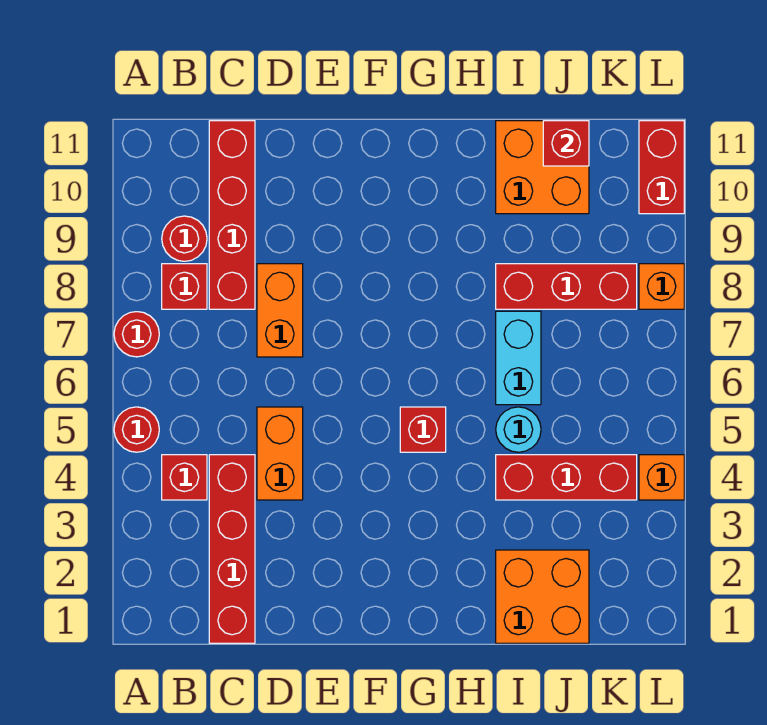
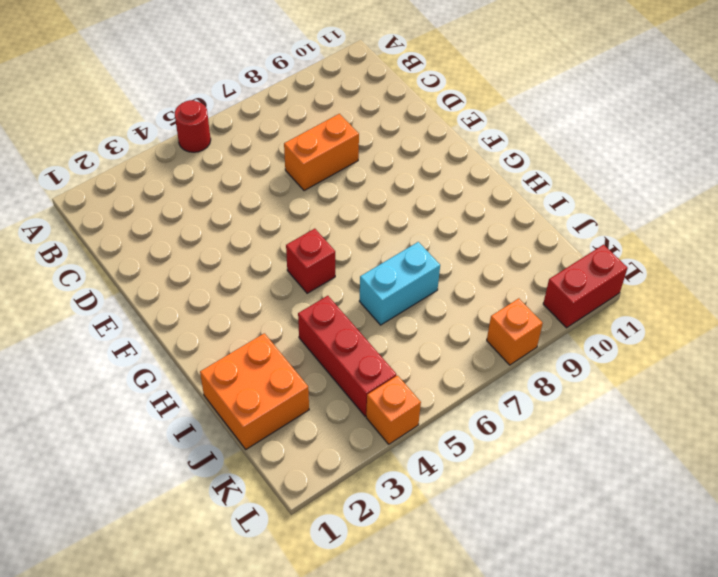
none -> red 1x1 round brick [114,312,159,357]
none -> red 1x1 brick [162,455,207,500]
none -> red 1x1 brick [162,264,207,309]

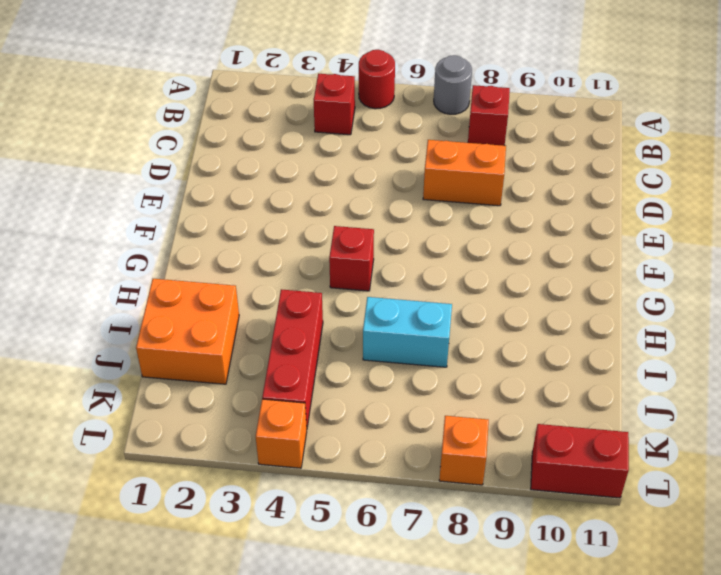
grey 1x1 round brick [434,55,472,114] -> red 1x1 round brick [114,312,159,357]
none -> red 1x1 round brick [162,216,207,261]
none -> red 1x4 brick [209,455,255,643]
none -> red 1x4 brick [209,121,255,309]

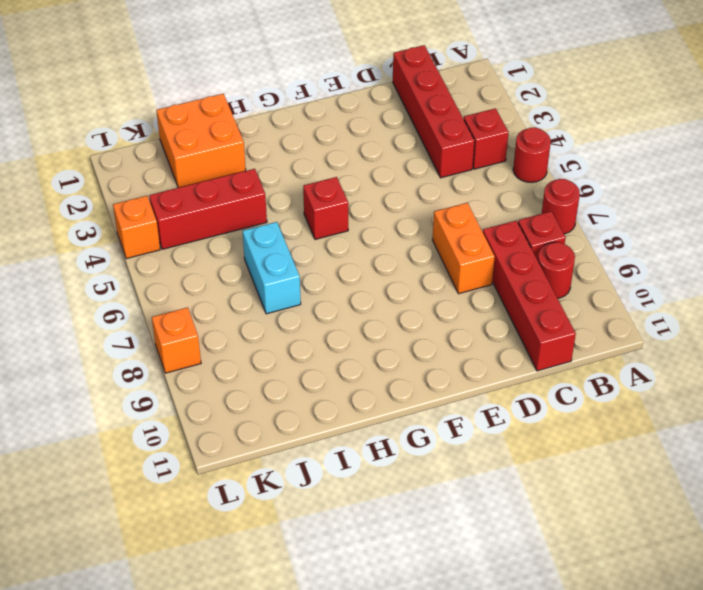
none -> orange 1x2 brick [257,407,303,500]
none -> cyan 1x1 round brick [496,407,541,452]
none -> red 1x3 brick [496,264,637,309]

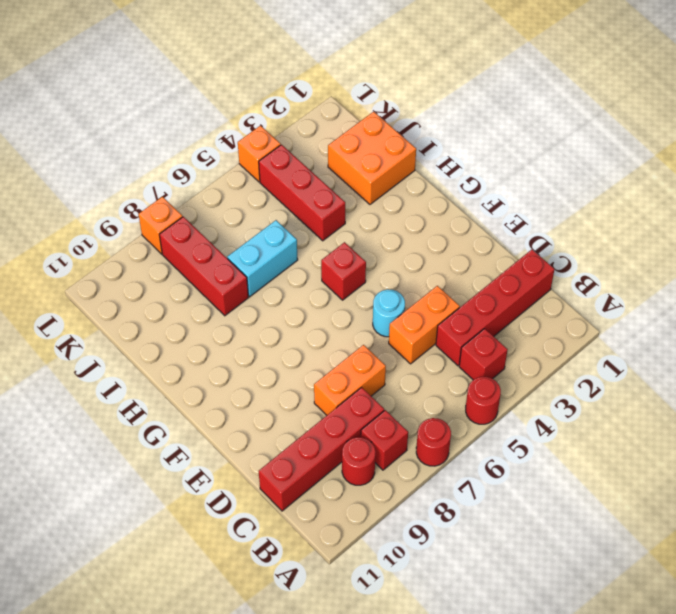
cyan 1x1 round brick [373,289,405,337] -> cyan 1x1 round brick moved to [496,407,541,452]
none -> orange 2x2 brick [496,121,589,214]
none -> red 1x2 brick [639,121,684,214]
none -> red 1x1 brick [543,121,589,166]

